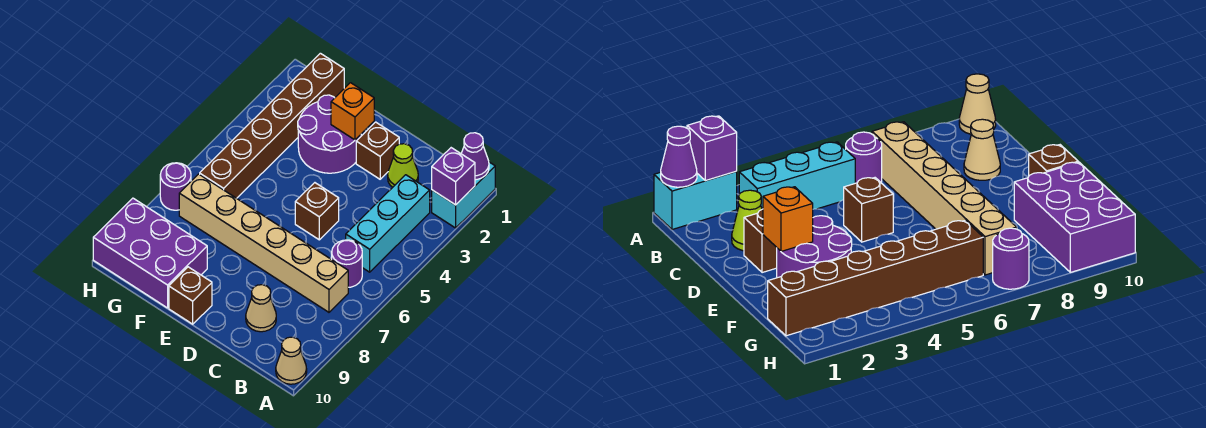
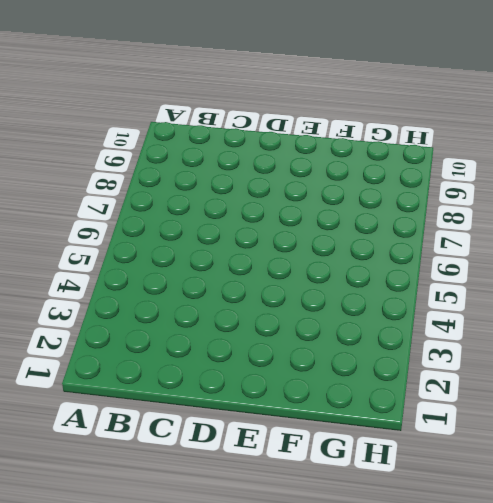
none -> cyan 1x2 brick [432,162,495,228]
none -> tan 1x1 cone [276,337,307,384]
none -> cyan 1x3 brick [346,175,430,272]

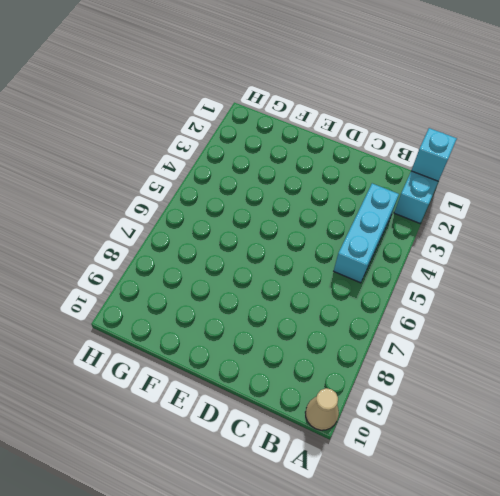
cyan 1x1 brick [411,128,457,181] -> purple 1x1 cone [461,133,489,180]
none -> purple 1x1 round brick [331,240,362,287]
none -> tan 1x6 brick [179,174,348,312]
none -> lime 1x1 cone [388,144,418,187]

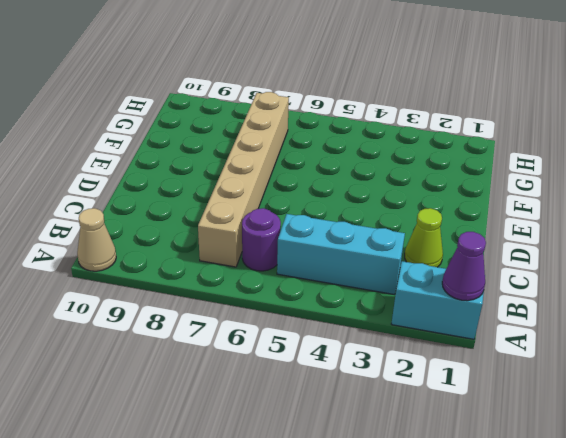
none -> tan 1x1 cone [246,285,276,332]
none -> brown 1x1 brick [356,122,399,179]
none -> brown 1x1 brick [295,183,339,240]

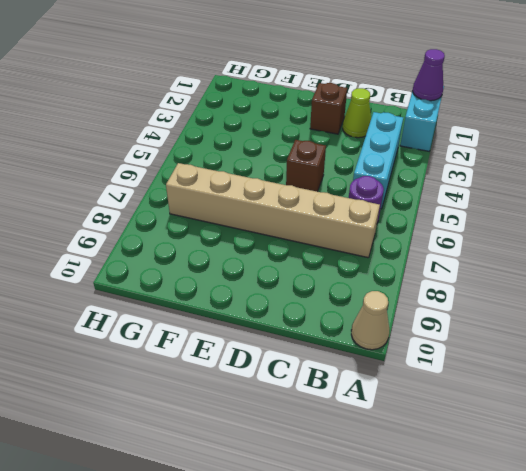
none -> tan 1x1 cone [246,285,276,332]
none -> purple 2x2 round brick [298,95,361,173]
none -> brown 1x1 brick [169,267,212,324]

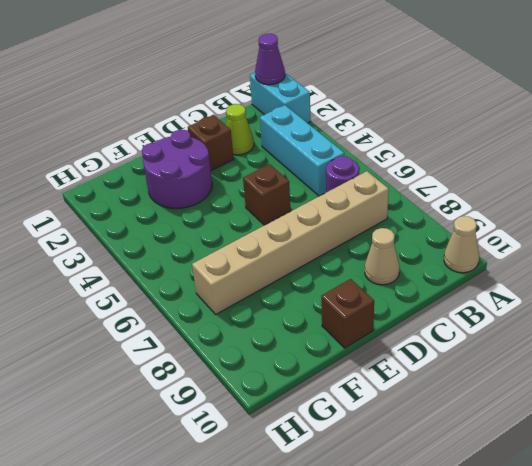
none -> purple 2x3 brick [93,198,207,308]
none -> brown 1x6 brick [200,53,344,198]
none -> purple 1x1 round brick [160,163,191,210]

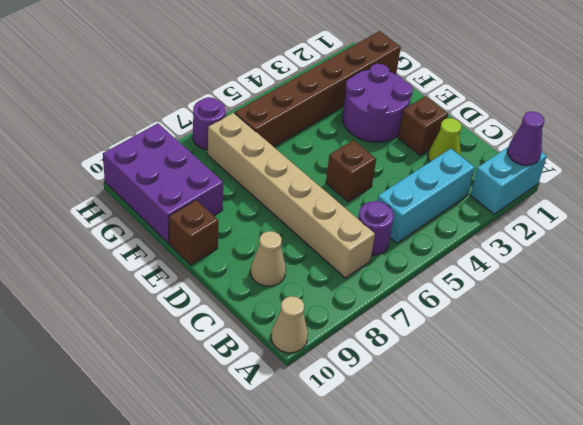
none -> purple 1x1 brick [432,148,475,205]
none -> orange 1x1 brick [331,83,374,140]

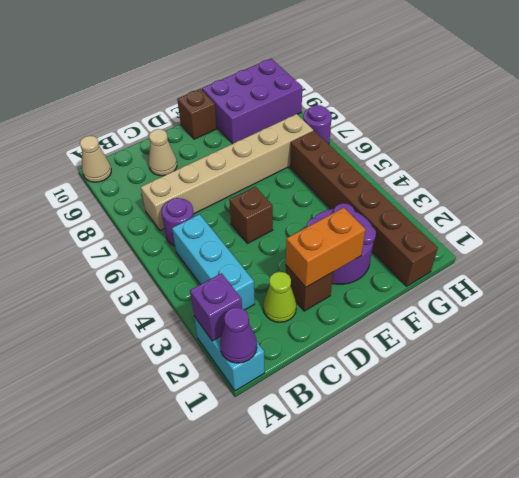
orange 1x2 brick [286,208,366,287] -> orange 1x1 brick [331,83,374,140]

